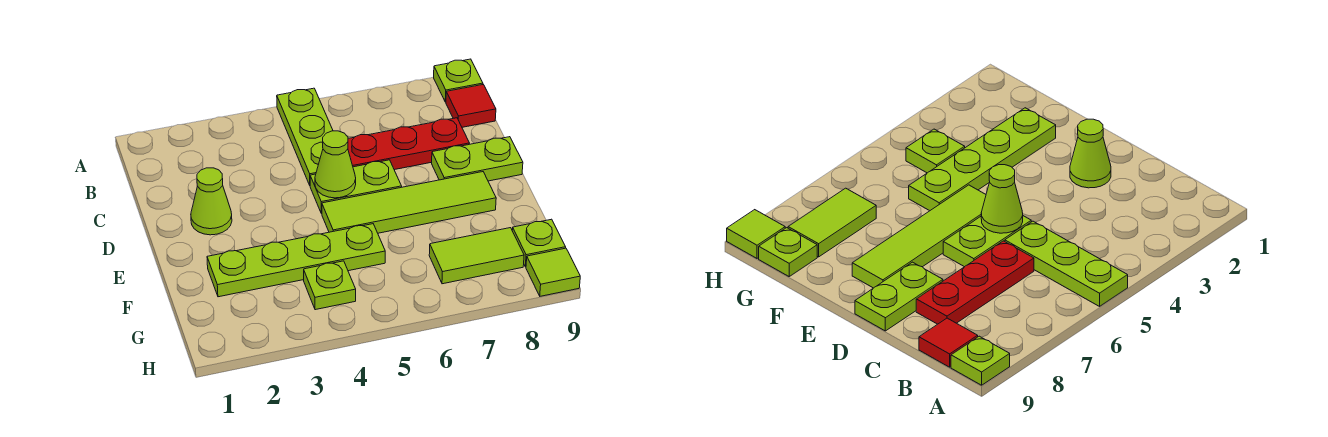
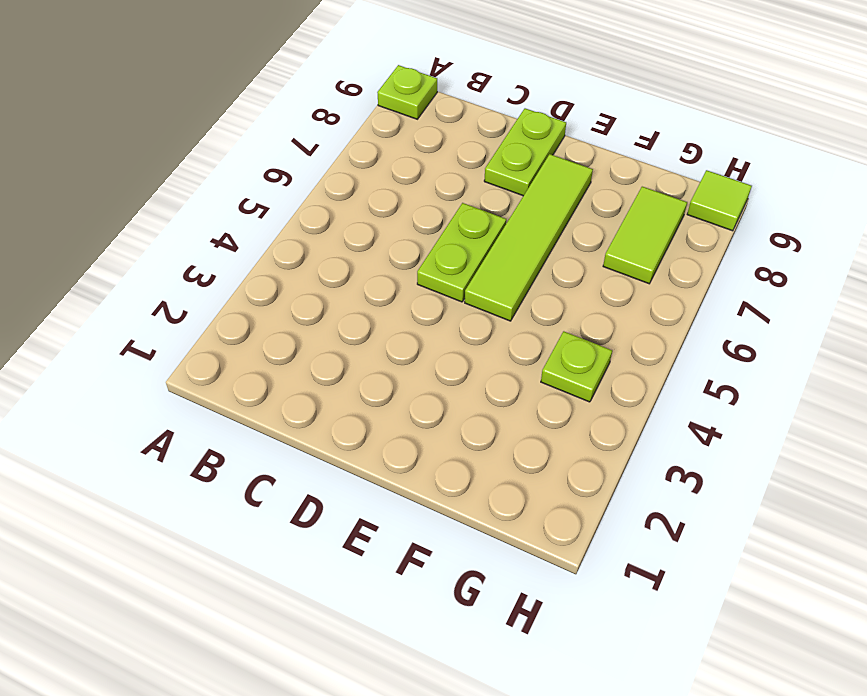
none -> lime 1x3 plate [277,88,333,185]
none -> red 1x1 tile [446,85,496,127]
none -> red 1x3 plate [348,118,469,170]

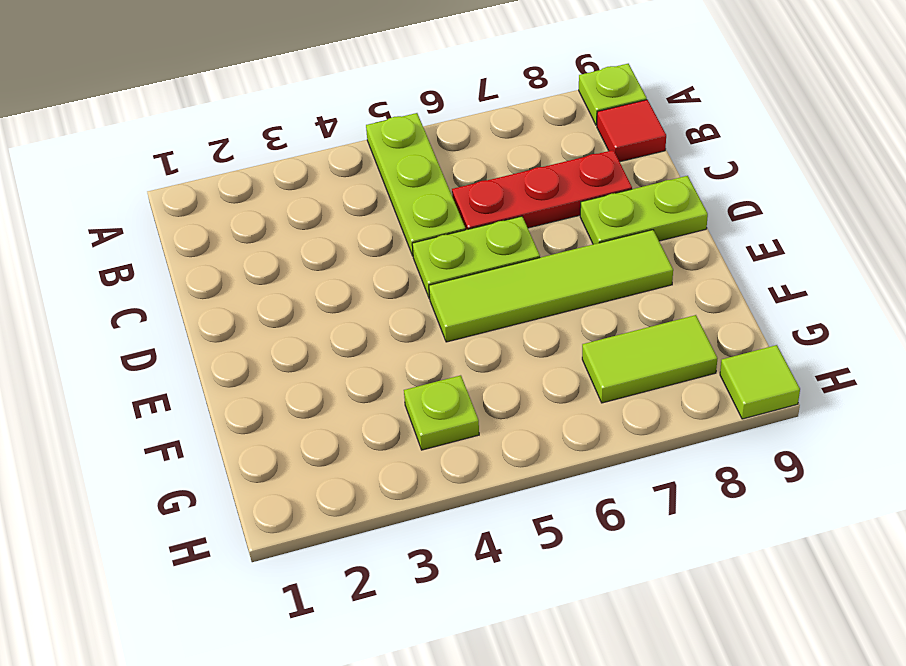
none -> lime 1x1 cone [191,168,232,235]
none -> lime 1x4 plate [207,224,385,297]
none -> lime 1x1 plate [512,219,566,267]

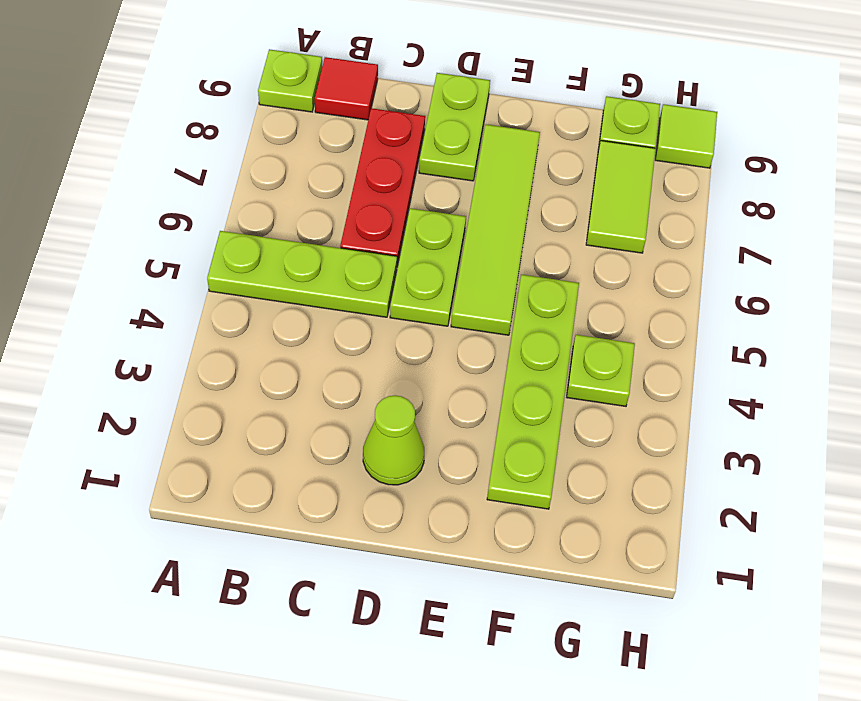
none -> lime 1x1 cone [315,131,356,198]

